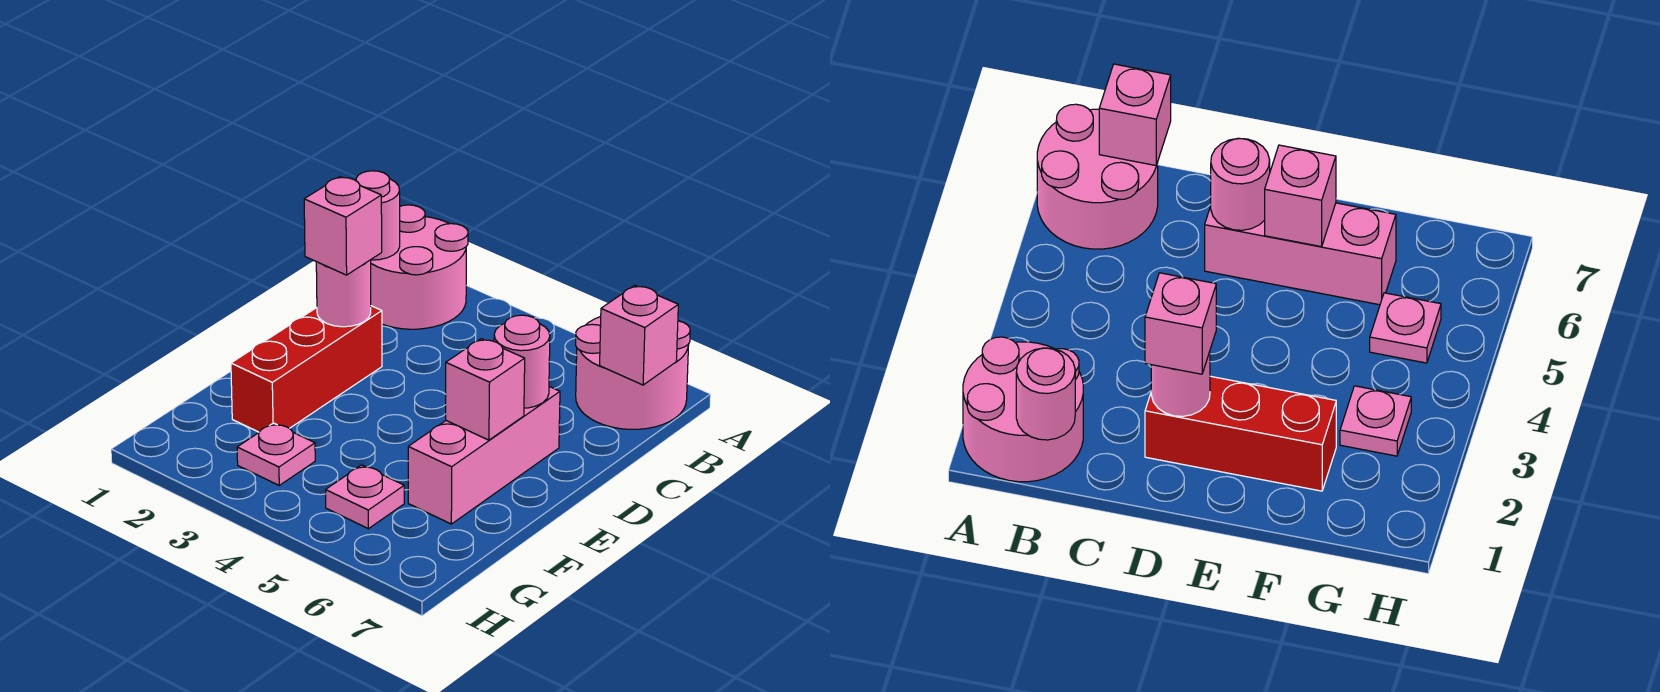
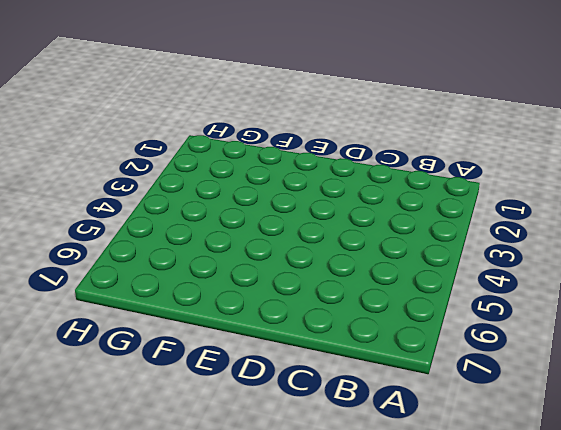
none -> pink 2x2 round brick [371,205,468,329]
none -> pink 2x2 round brick [576,316,690,429]
none -> red 1x3 brick [231,306,382,432]

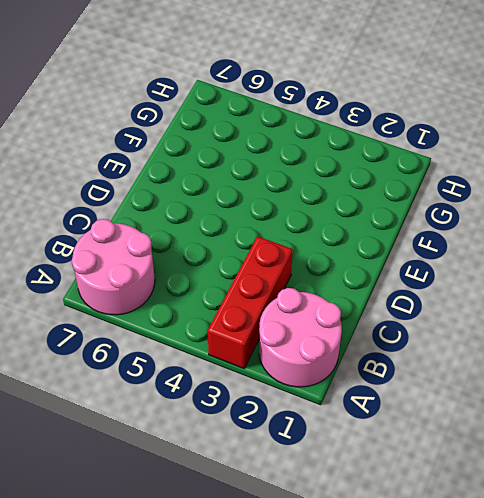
red 1x3 brick [208,236,293,368] -> red 1x3 brick moved to [231,306,382,432]
none -> pink 1x3 brick [408,387,560,524]
none -> pink 1x1 plate [237,423,315,485]
none -> pink 1x1 plate [326,465,404,529]

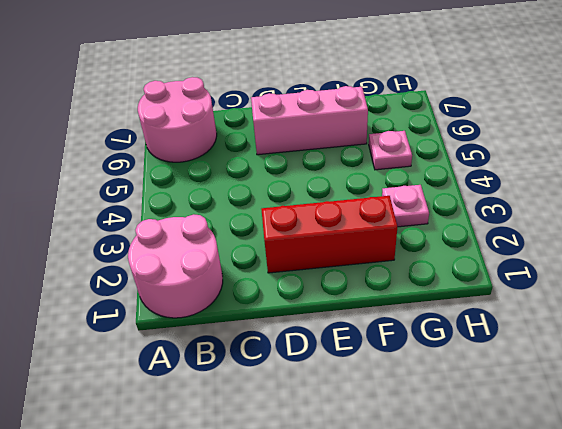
none -> pink 1x1 round brick [355,171,400,260]
none -> pink 1x1 brick [600,285,678,385]
none -> pink 1x1 round brick [316,260,371,327]

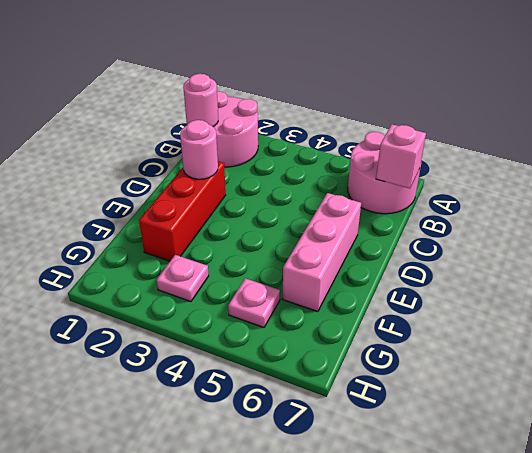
none -> pink 1x1 round brick [494,315,550,408]
none -> pink 1x1 brick [446,339,525,440]
none -> pink 1x1 brick [304,177,382,275]

